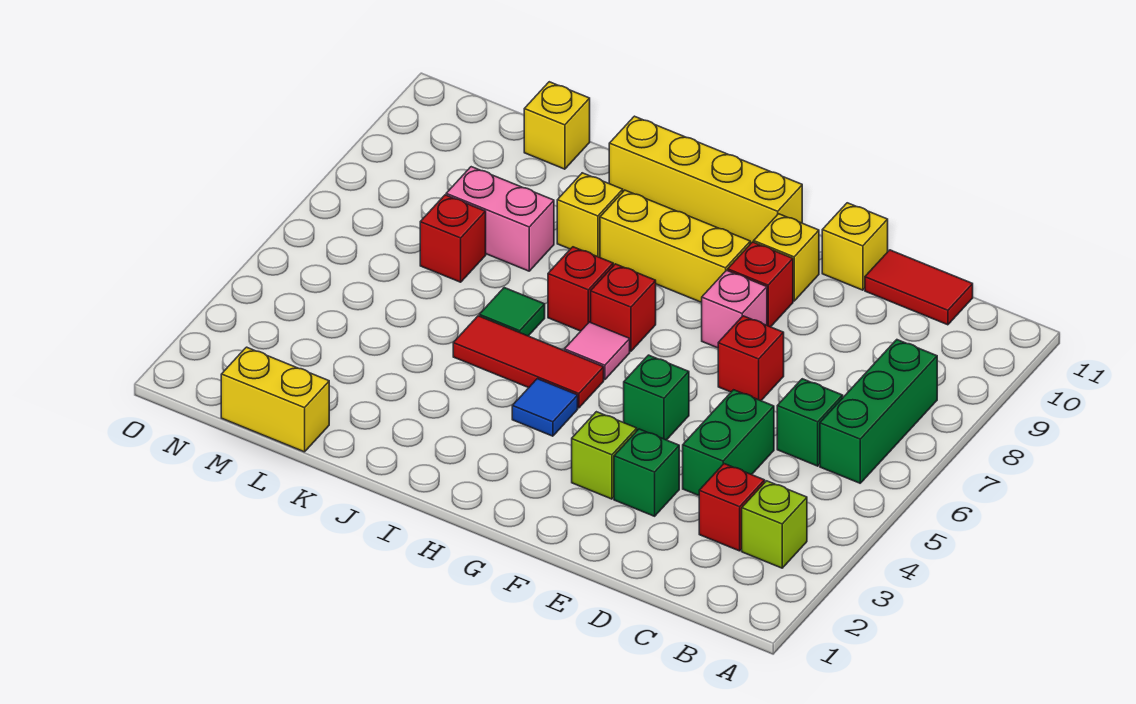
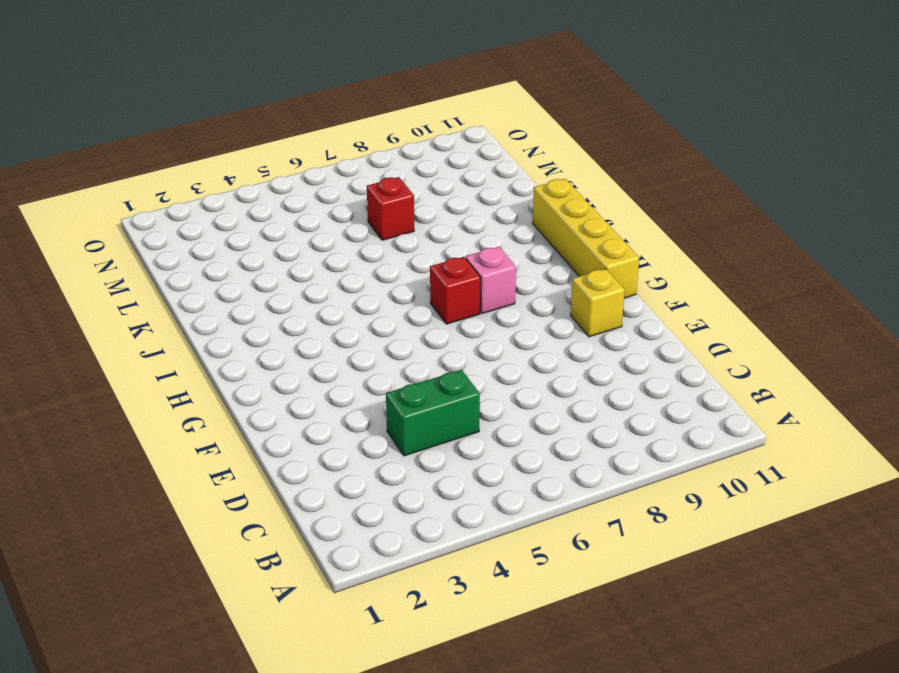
pink 1x1 brick [466,247,516,314] -> pink 1x1 brick moved to [702,270,767,348]
none -> lime 1x1 brick [742,481,807,568]
none -> green 1x3 brick [820,340,937,483]
none -> red 1x1 brick [699,464,765,551]

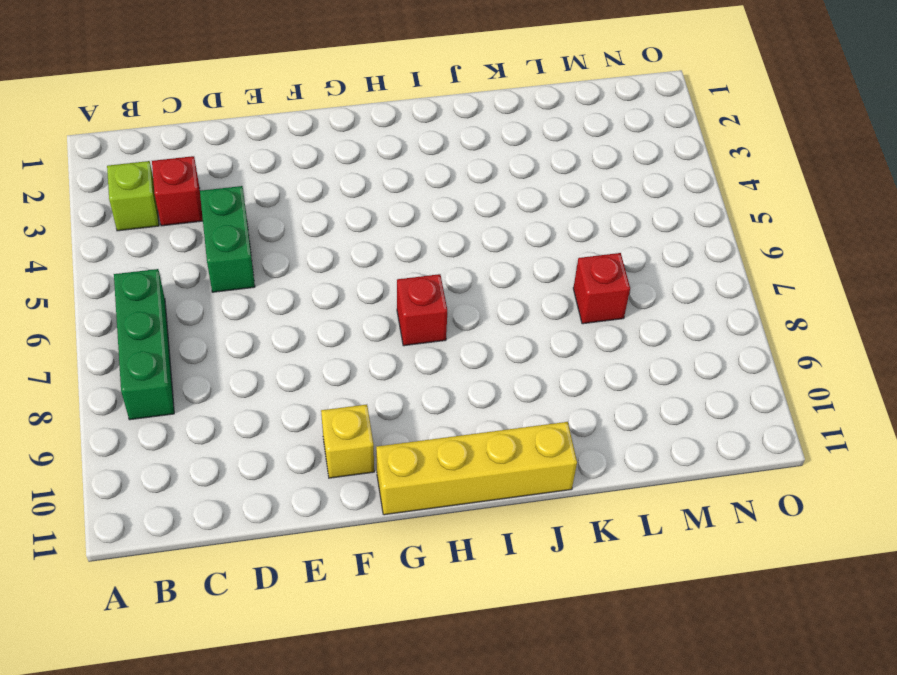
none -> green 1x1 brick [777,379,843,466]
none -> red 1x2 tile [865,250,973,325]
none -> green 1x1 brick [614,429,679,516]

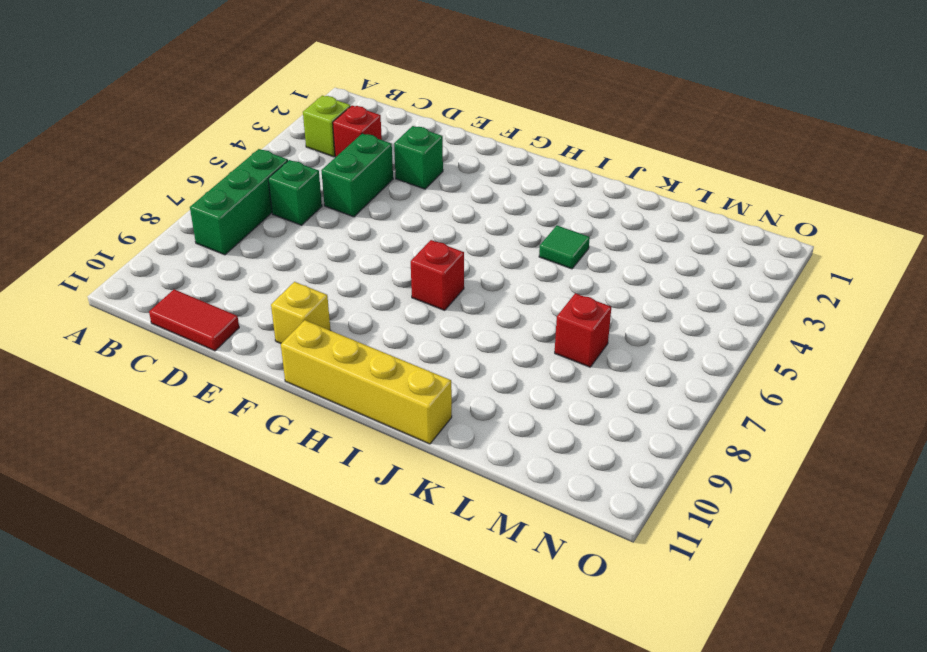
green 1x1 tile [539,226,590,269] -> green 1x1 tile moved to [479,288,545,336]
none -> red 1x1 brick [718,316,784,401]
none -> yellow 1x1 brick [822,203,888,290]
none -> lime 1x1 brick [572,412,637,499]

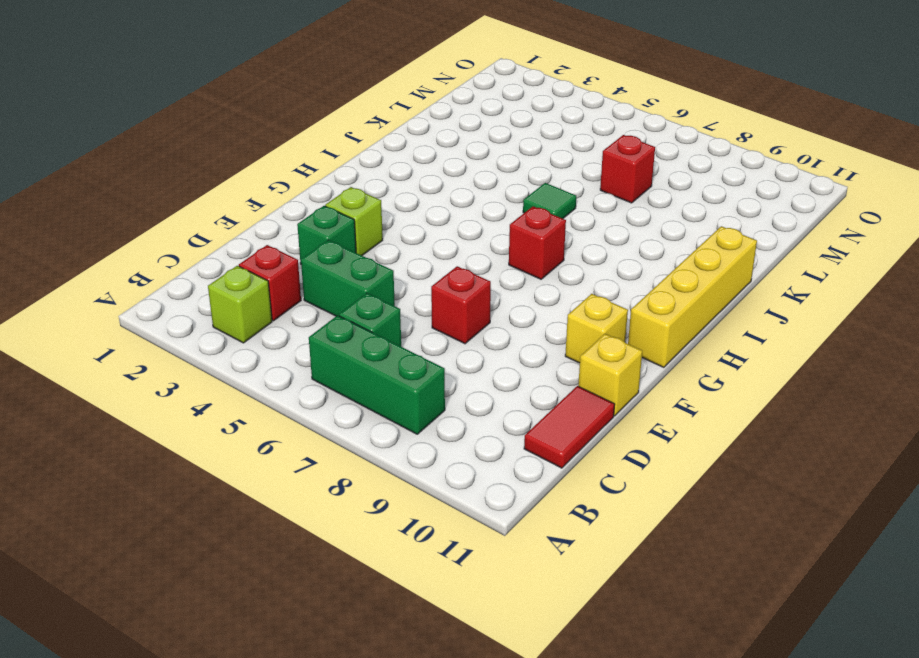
none -> green 1x1 brick [624,355,689,440]
none -> pink 1x1 brick [702,270,767,348]
none -> red 1x1 brick [728,242,793,327]

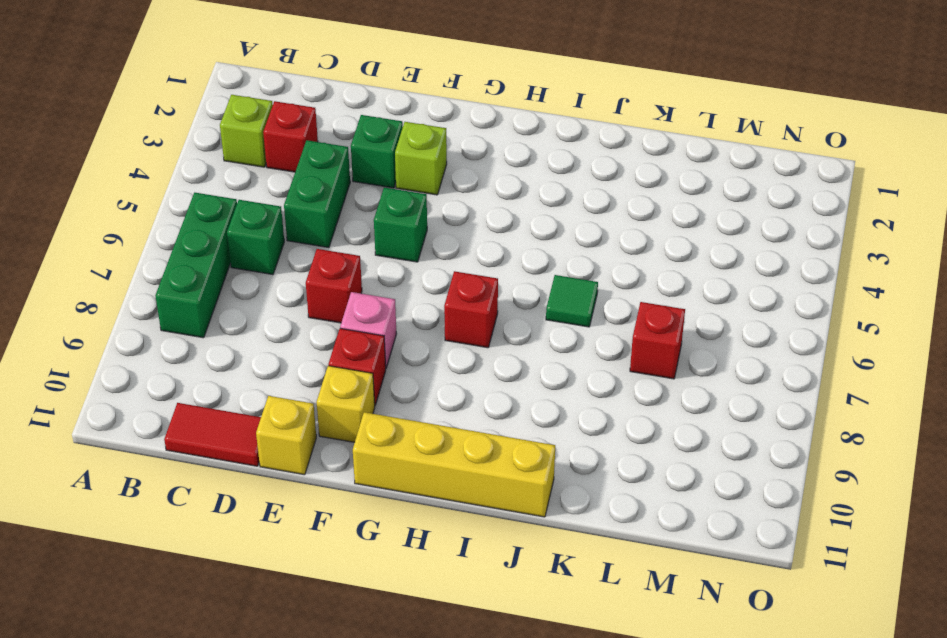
none -> yellow 1x3 brick [600,190,750,303]
none -> blue 1x1 tile [512,379,578,436]
none -> red 1x3 tile [453,316,604,408]

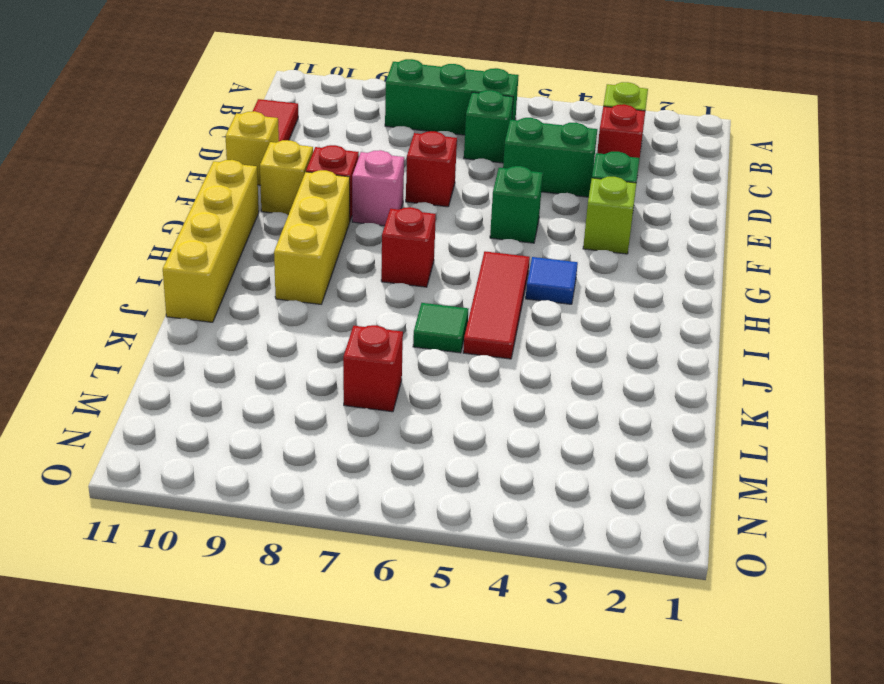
none -> pink 1x1 tile [564,322,630,380]
none -> red 1x1 brick [548,247,613,331]
none -> yellow 1x1 brick [557,173,623,257]

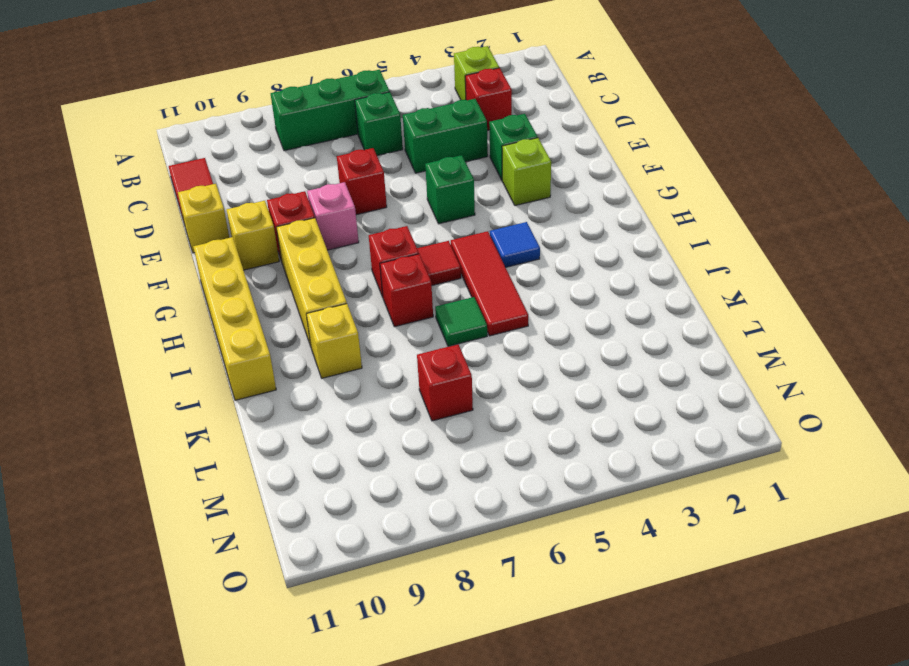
red 1x1 tile [417,241,461,286] -> pink 1x1 tile [564,322,630,380]
none -> pink 1x2 brick [446,167,554,271]
none -> yellow 1x2 brick [221,347,329,452]
none -> yellow 1x1 brick [524,82,590,169]

